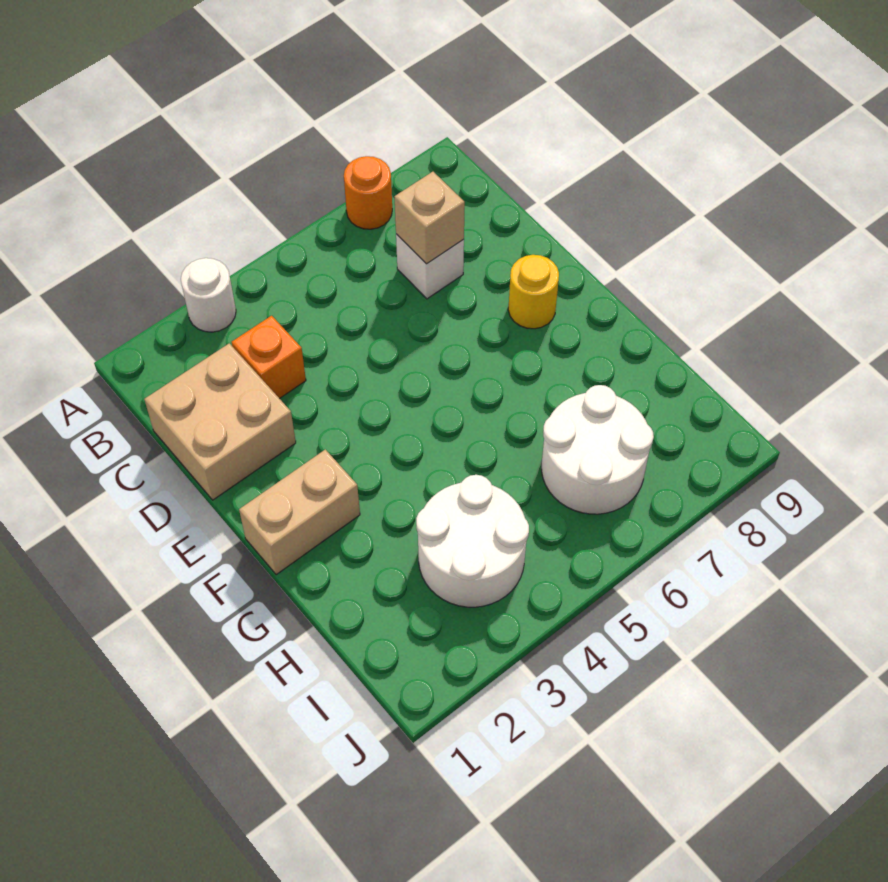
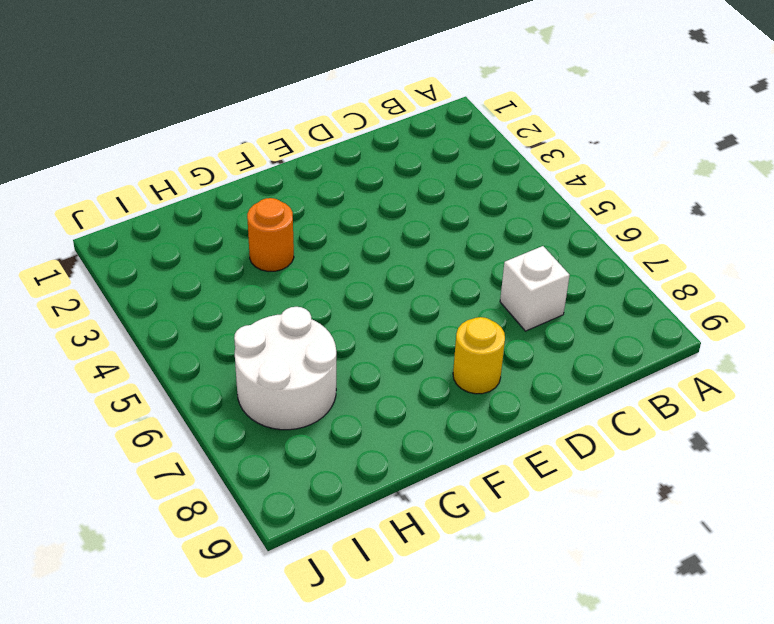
orange 1x1 round brick [247,198,294,271] -> orange 1x1 round brick moved to [344,156,392,229]
none -> white 1x1 round brick [181,258,236,332]
none -> tan 2x2 brick [144,343,296,500]

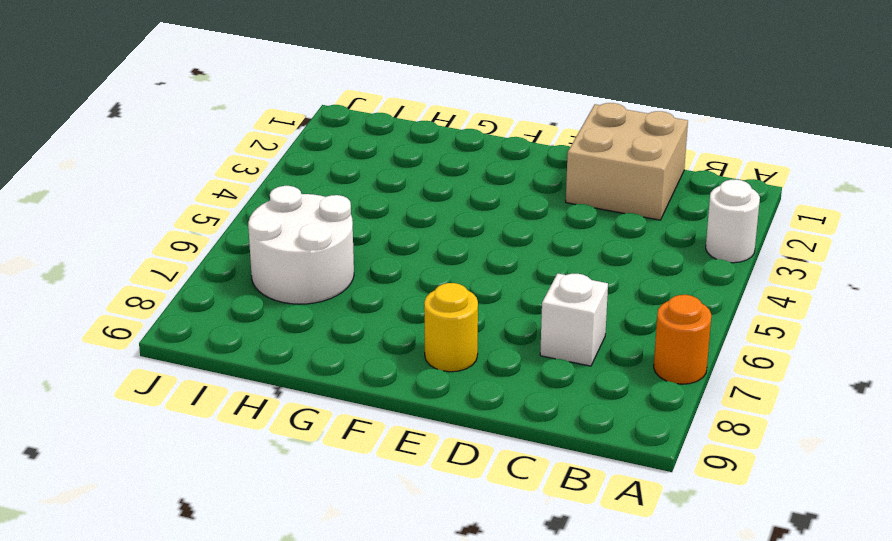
none -> orange 1x1 brick [232,316,306,399]
none -> tan 1x2 brick [239,449,360,575]

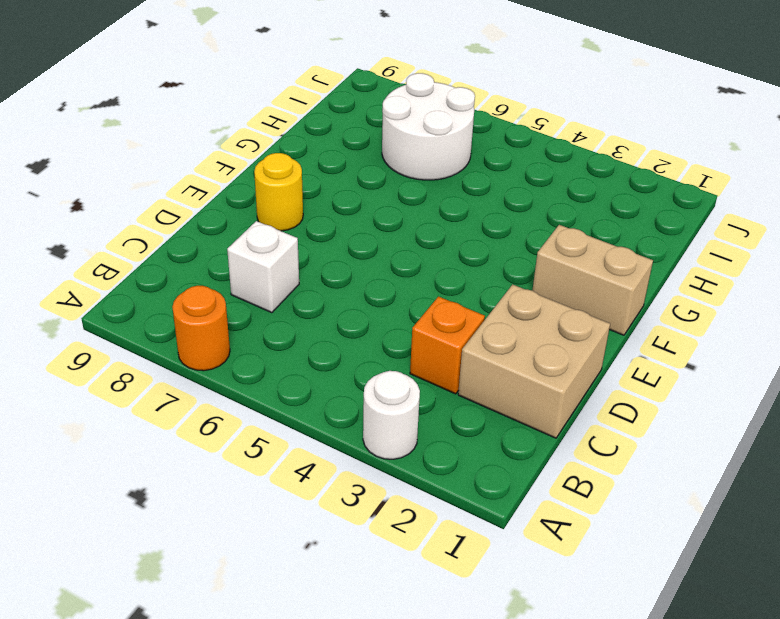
none -> white 2x2 round brick [416,475,529,607]
none -> tan 1x1 brick [395,172,465,264]

